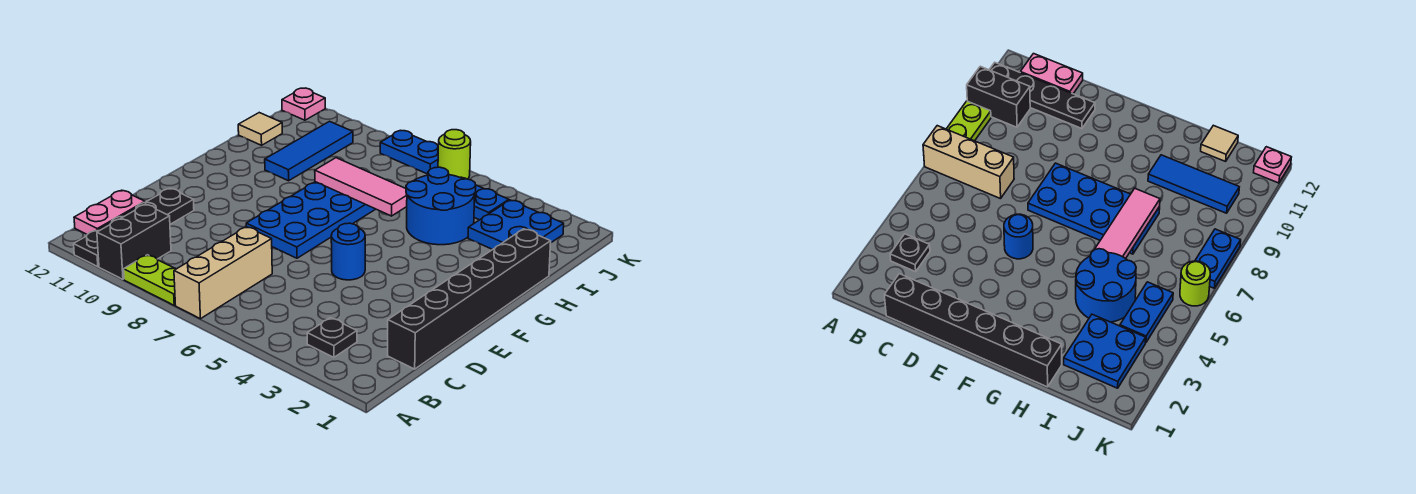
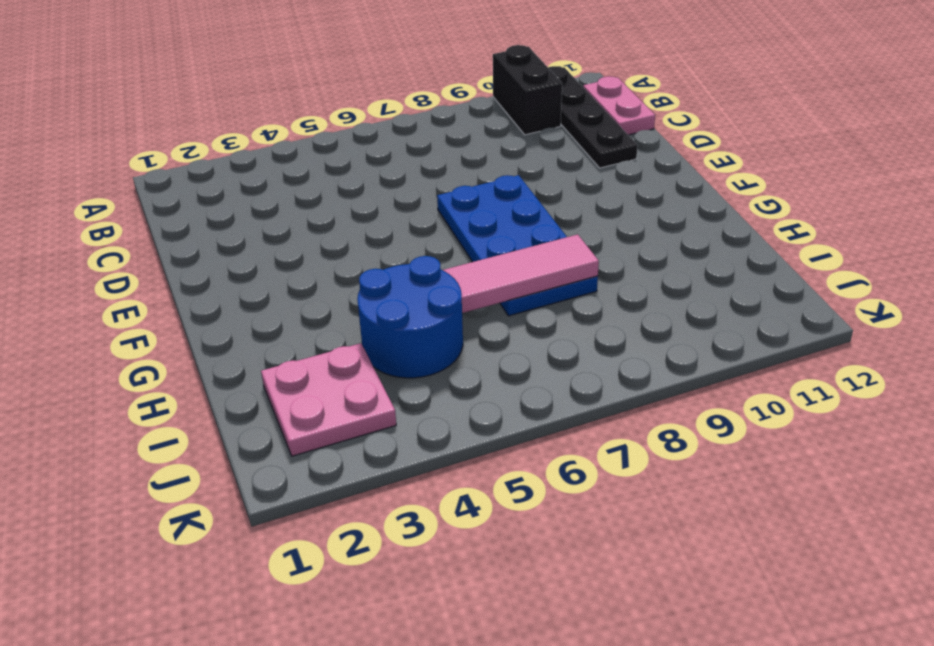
pink 2x2 plate [261,343,396,456] -> blue 2x2 plate [468,200,564,250]
none -> tan 1x3 brick [174,227,272,319]
none -> lime 1x2 plate [124,255,176,305]
none -> black 1x1 plate [307,318,357,357]

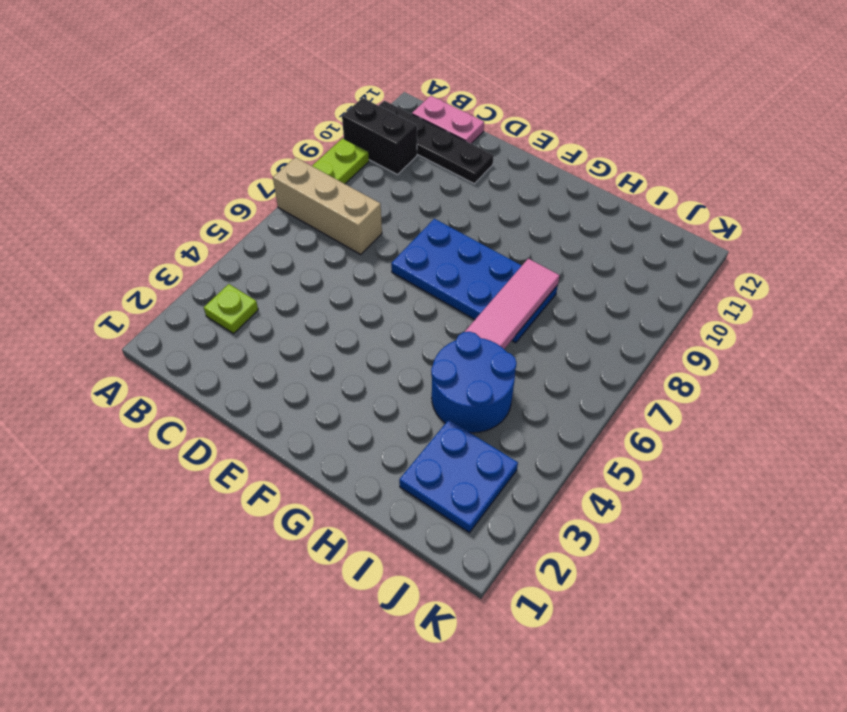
lime 1x1 plate [204,284,258,334] -> black 1x1 plate [307,318,357,357]
none -> black 1x6 brick [388,229,551,369]
none -> blue 1x1 round brick [331,223,365,280]
none -> blue 1x3 tile [265,121,353,181]

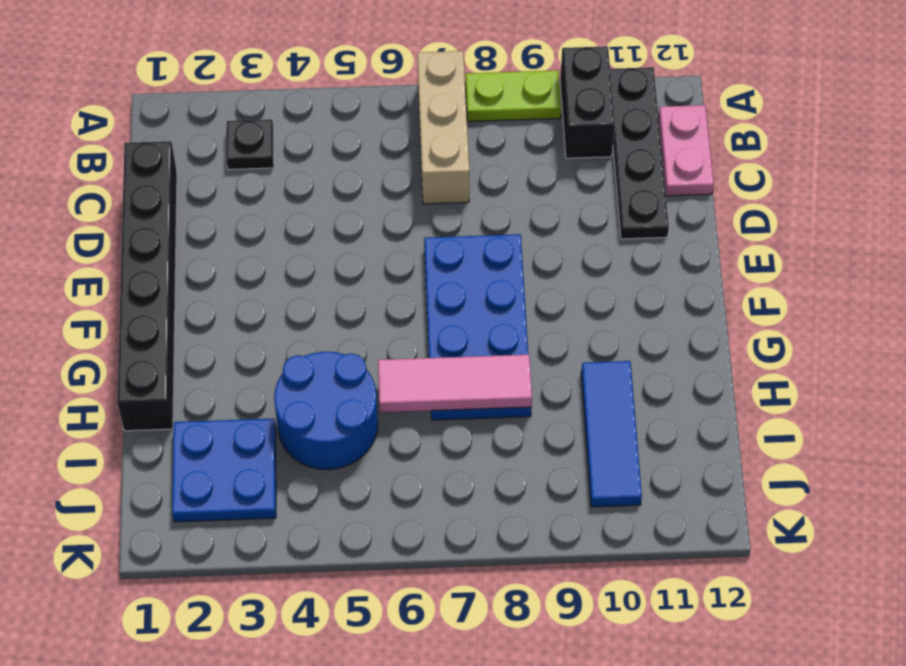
none -> blue 1x1 round brick [331,223,365,280]
none -> tan 1x1 tile [238,113,282,145]
none -> blue 1x2 plate [460,177,509,220]

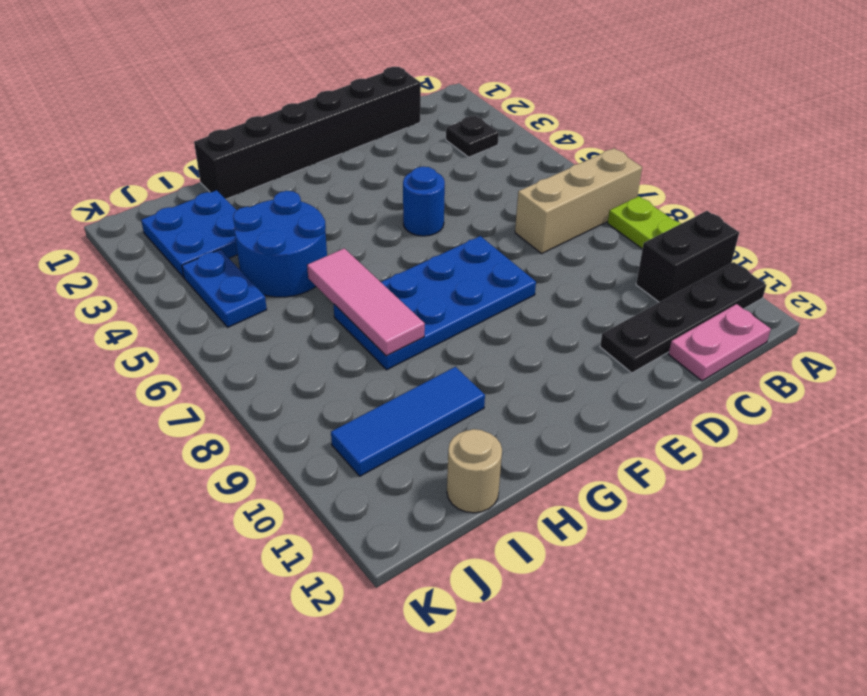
tan 1x1 round brick [447,429,502,513] -> tan 1x1 tile [238,113,282,145]
none -> lime 1x1 round brick [438,130,471,179]
none -> blue 1x2 plate [380,131,438,174]
none -> pink 1x1 plate [282,88,325,120]

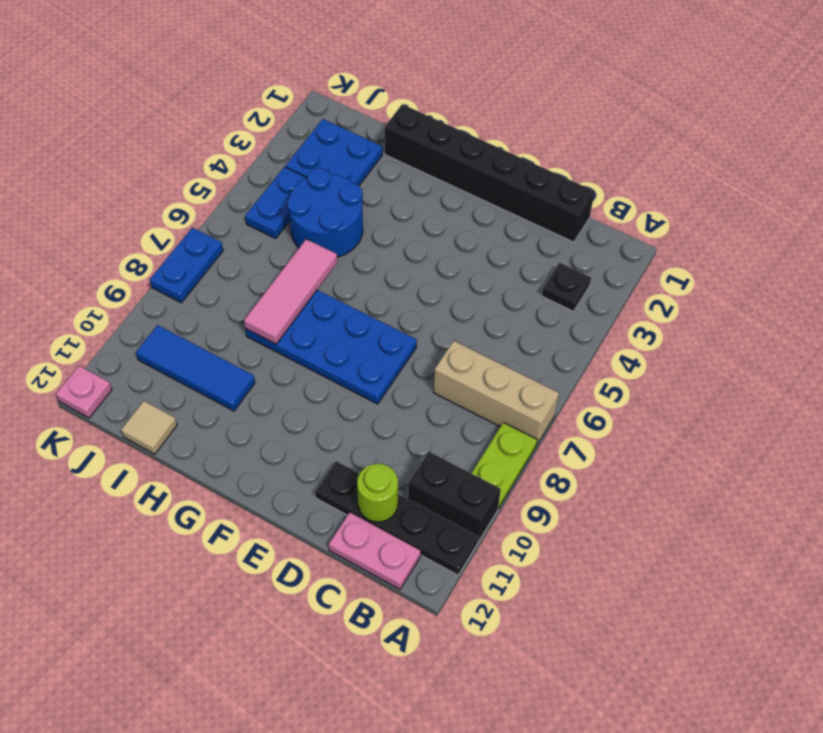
lime 1x1 round brick [357,464,398,522] -> lime 1x1 round brick moved to [438,130,471,179]
none -> blue 1x1 round brick [331,223,365,280]

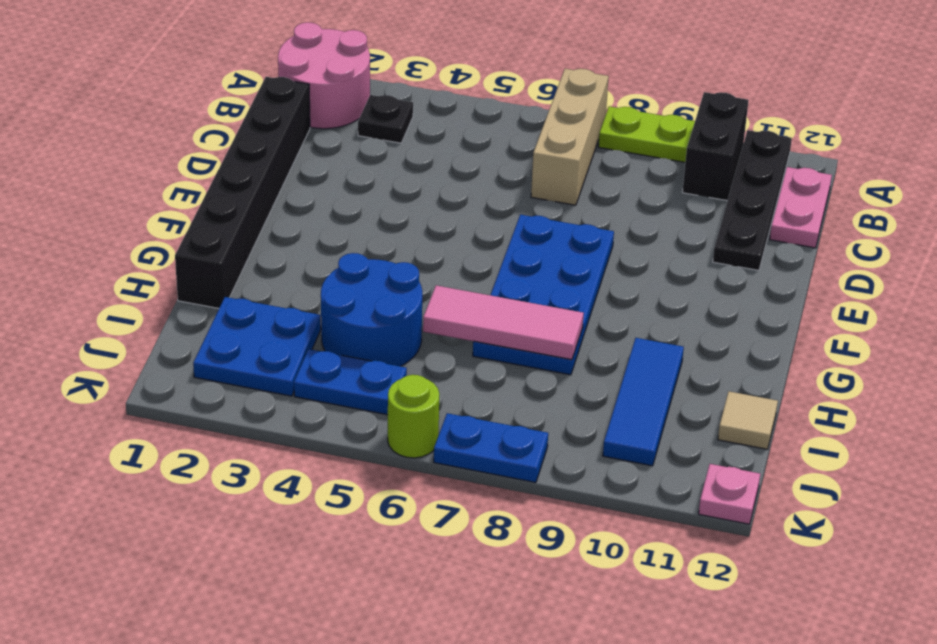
pink 2x2 round brick [278,22,370,129] -> none
none -> blue 1x1 round brick [331,223,365,280]

